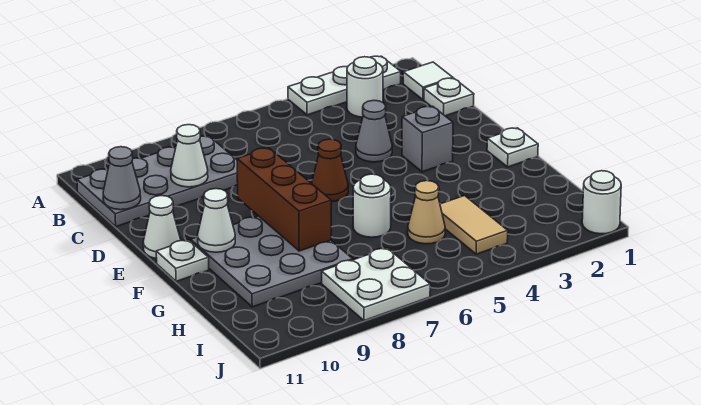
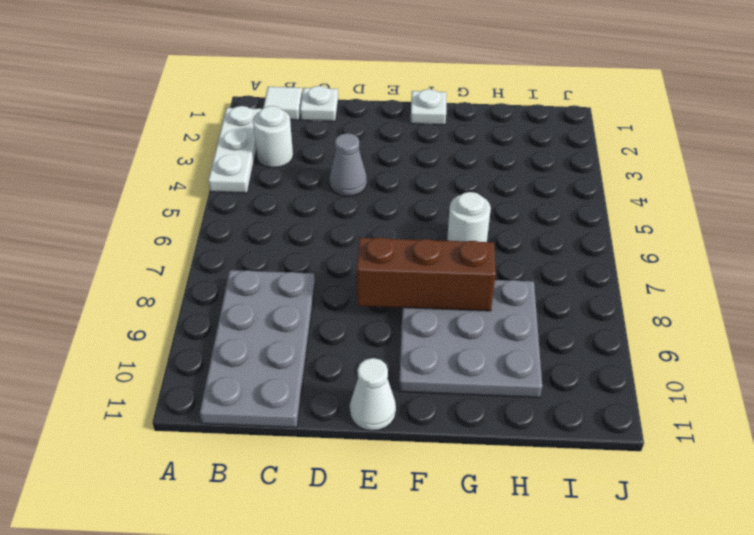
none -> grey 1x1 brick [402,106,453,172]
none -> brown 1x1 cone [312,139,348,201]
none -> white 1x1 plate [156,240,209,281]

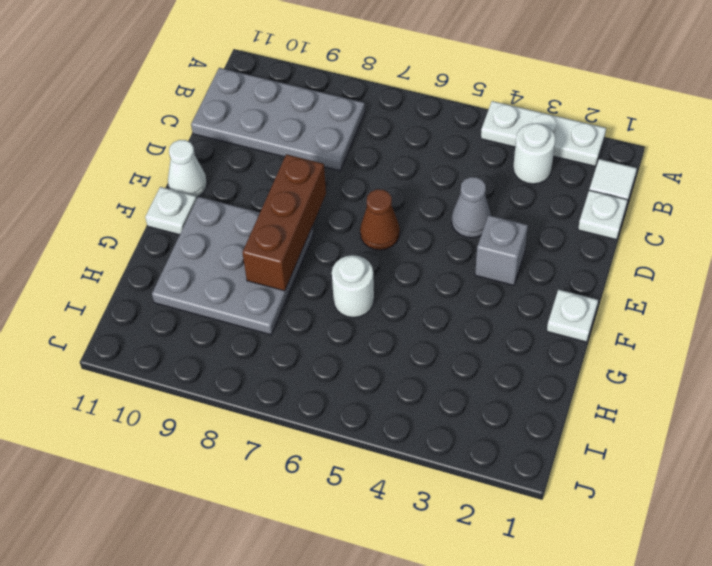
none -> tan 1x2 tile [440,196,508,254]
none -> tan 1x1 cone [408,181,445,244]
none -> white 2x2 plate [322,248,430,321]

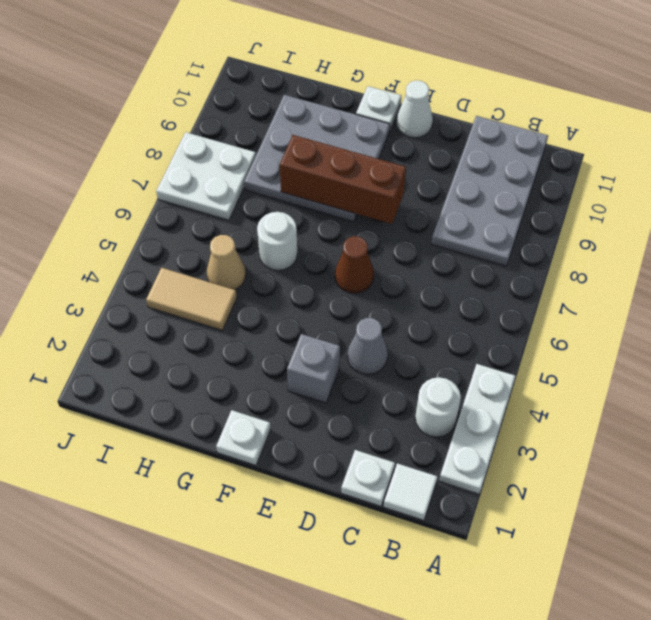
none -> white 1x1 round brick [582,171,621,234]
none -> white 1x1 cone [171,125,208,187]
none -> grey 1x1 cone [103,147,141,210]

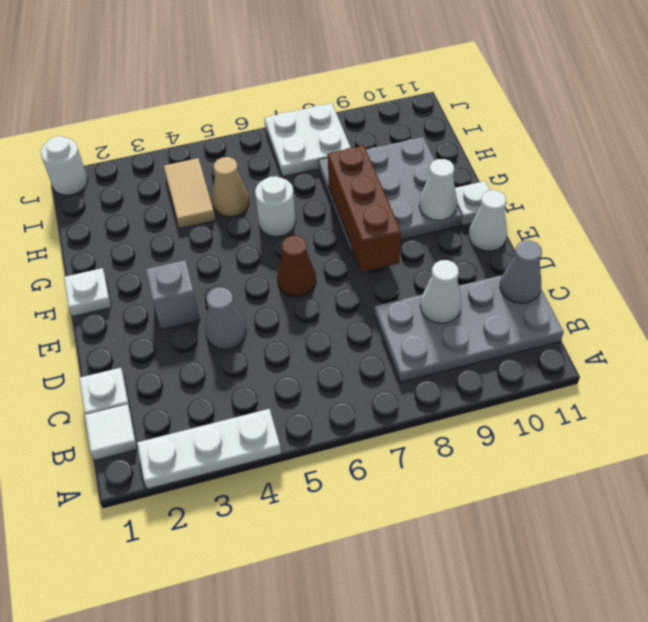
none -> white 1x1 round brick [347,57,383,117]

